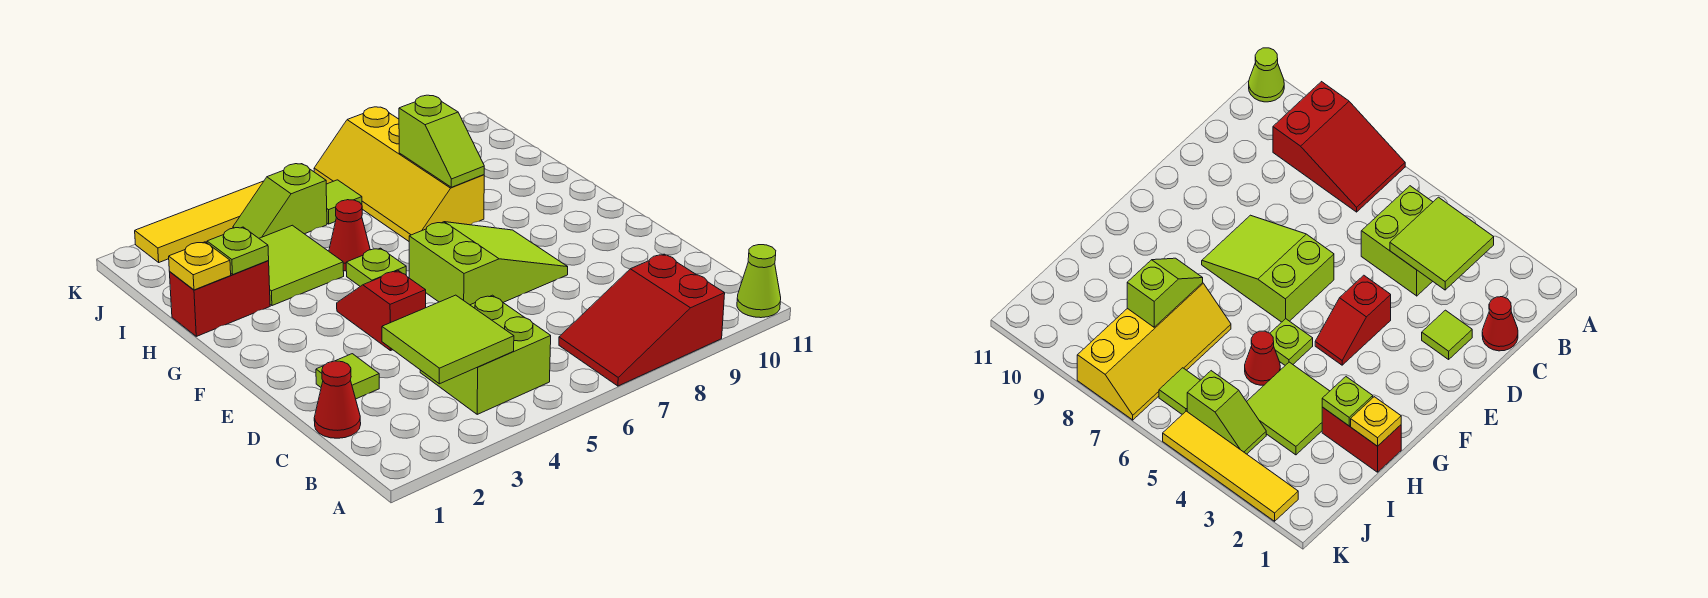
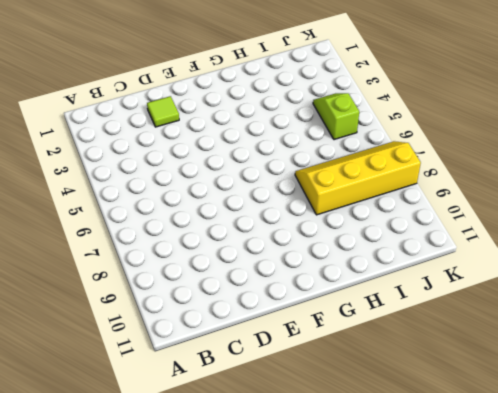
none -> red 2x3 slope [559,254,725,386]
none -> lime 1x1 cone [737,245,781,318]
none -> lime 2x2 brick [420,295,551,414]

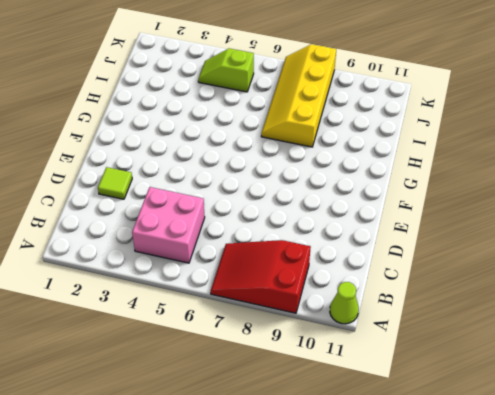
pink 2x2 brick [132,187,205,263] -> lime 2x2 brick [420,295,551,414]
none -> red 1x1 cone [314,361,361,438]
none -> red 1x2 slope [337,271,426,351]
none -> lime 2x3 slope [409,222,568,305]

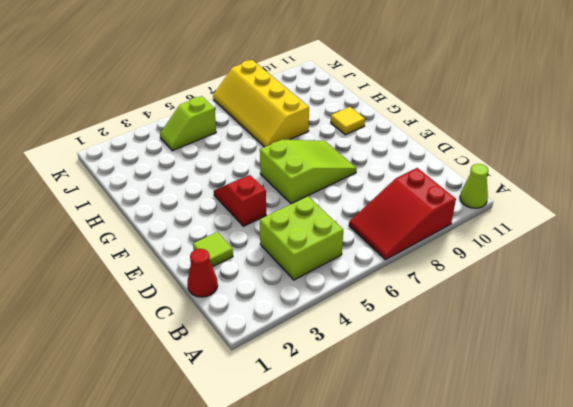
yellow 1x1 tile [331,107,365,135] -> none
none -> lime 1x1 plate [346,248,406,286]
none -> red 1x2 brick [170,261,270,336]
none -> lime 2x2 tile [259,225,344,306]

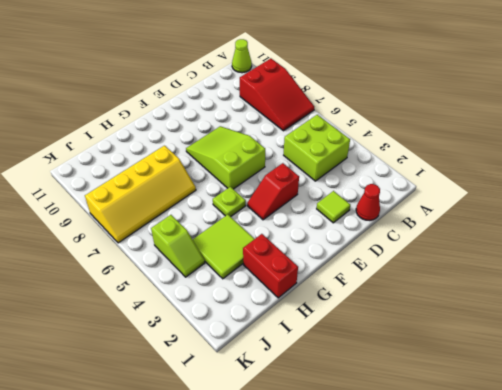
none -> red 1x1 cone [329,200,370,271]
none -> lime 1x1 tile [326,180,362,224]
none -> yellow 1x4 tile [135,181,264,262]

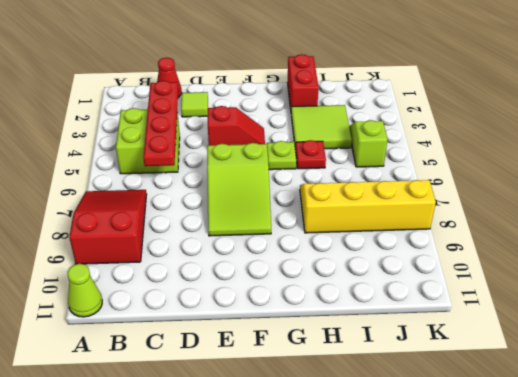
red 1x4 plate [143,81,178,166] -> lime 2x2 tile [382,295,514,384]
red 1x1 plate [295,140,326,169] -> red 1x1 cone [329,200,370,271]
none -> lime 1x1 tile [326,180,362,224]
none -> yellow 1x4 tile [135,181,264,262]
none -> yellow 1x1 plate [169,242,231,290]

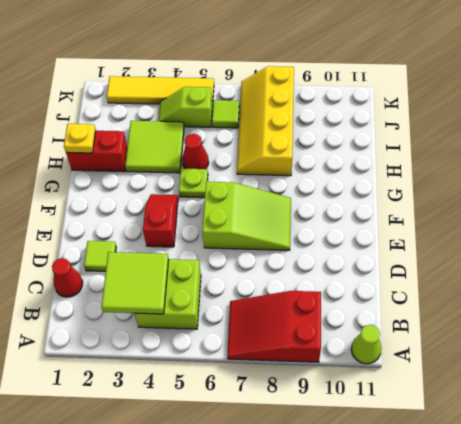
none -> lime 1x1 plate [207,227,269,274]
none -> lime 1x2 slope [399,95,484,187]

